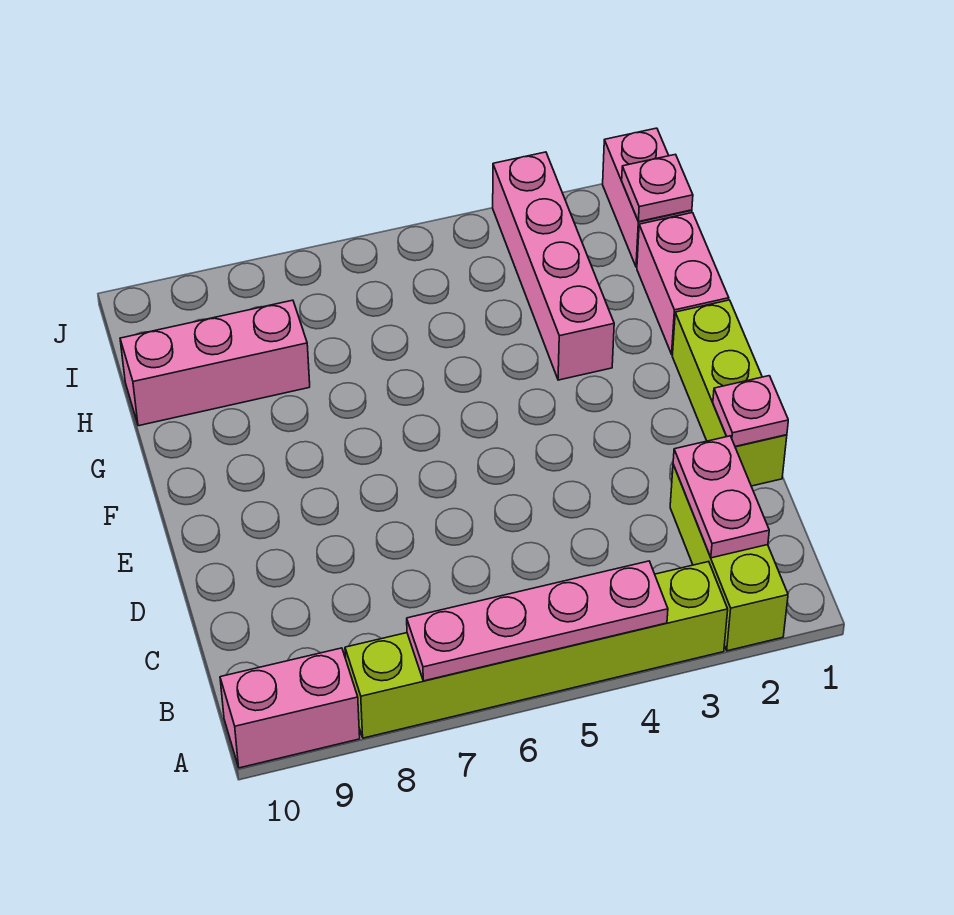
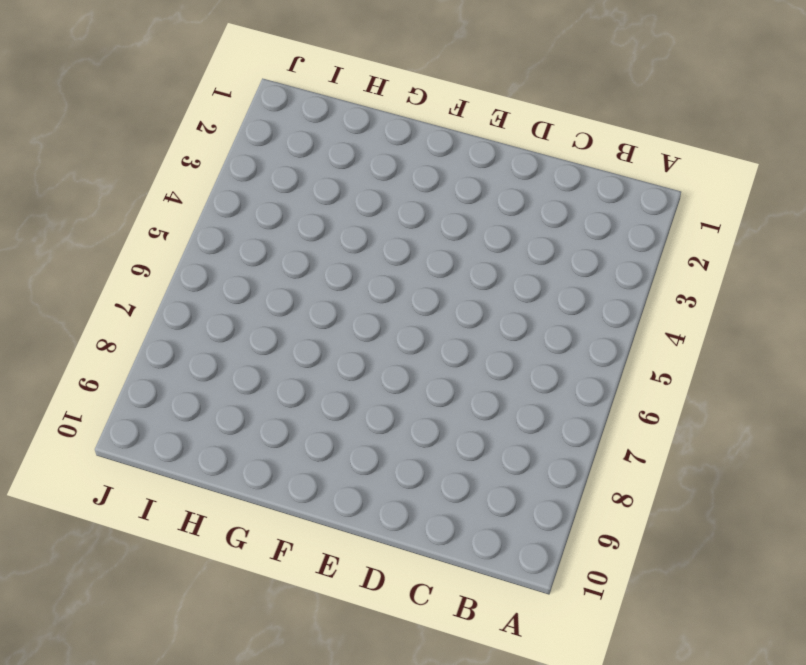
none -> lime 1x3 brick [670,465,788,651]
none -> lime 1x6 brick [345,562,728,738]
none -> pink 1x2 brick [220,648,360,768]

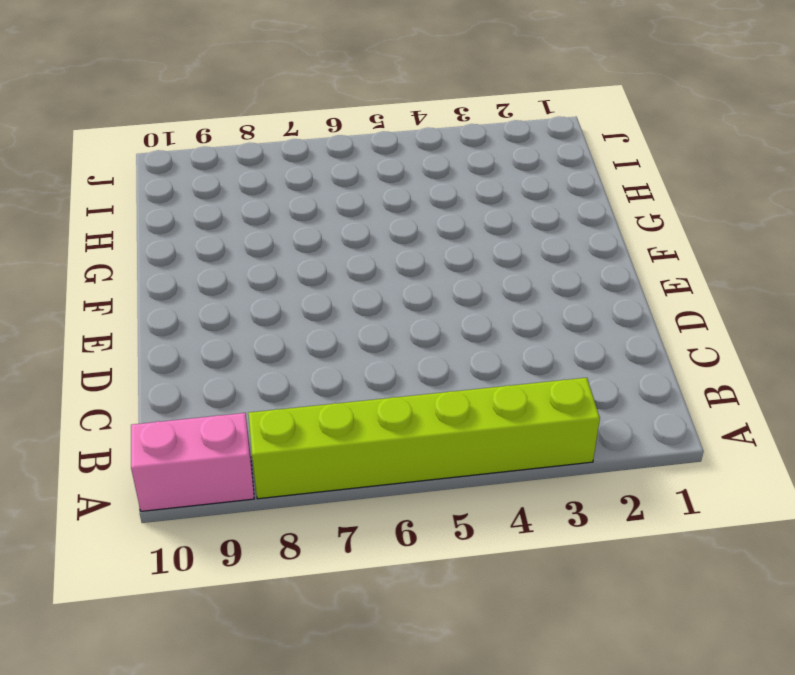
none -> lime 1x3 brick [670,465,788,651]
none -> lime 1x3 brick [672,300,787,486]
none -> pink 1x2 brick [637,213,729,354]

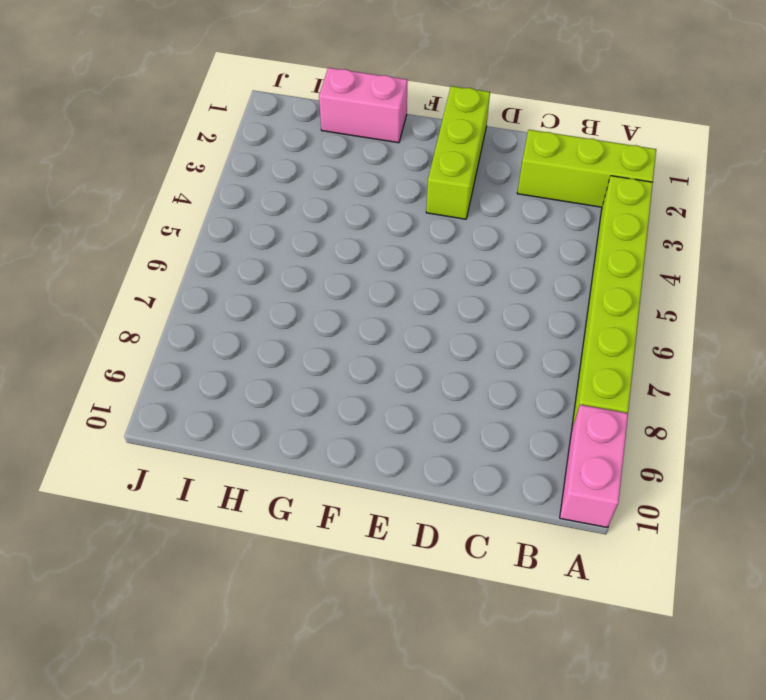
lime 1x3 brick [426,86,490,219] -> lime 1x3 brick turned to [672,300,787,486]
none -> pink 1x4 brick [493,152,614,380]
none -> pink 1x3 brick [120,300,310,426]
none -> pink 1x2 brick [603,128,692,267]

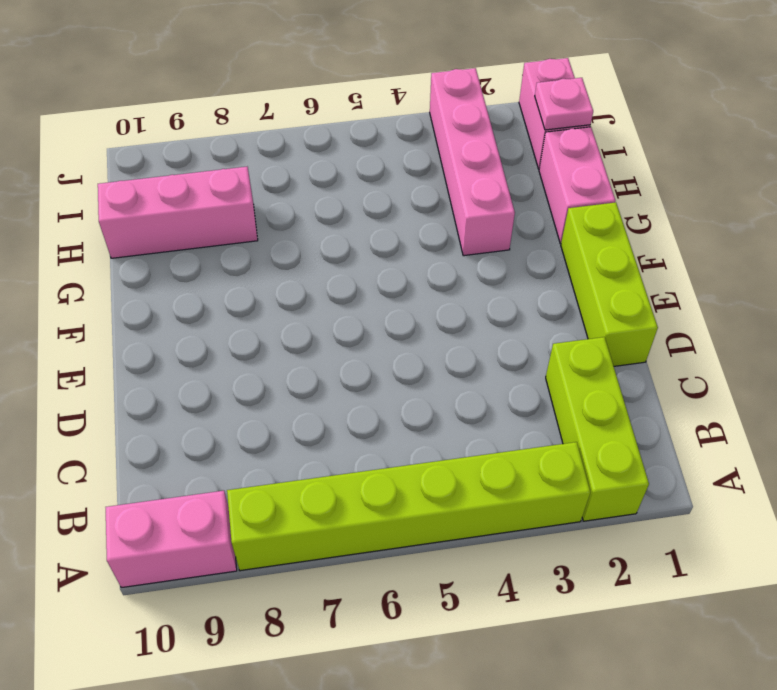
none -> pink 1x4 plate [407,561,668,681]
none -> pink 1x2 plate [673,436,769,558]
none -> pink 1x1 plate [713,376,788,446]

